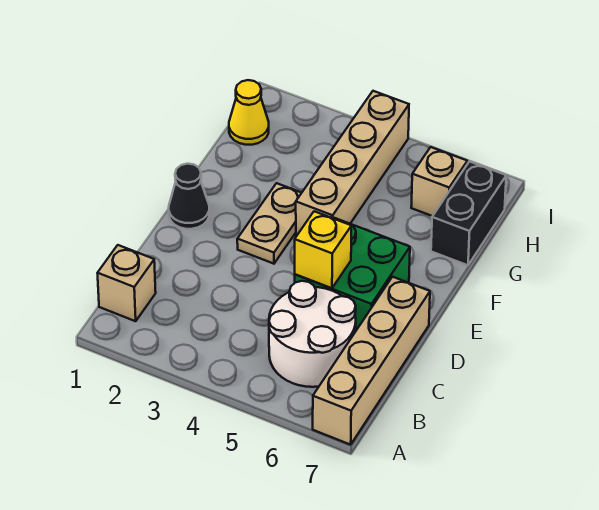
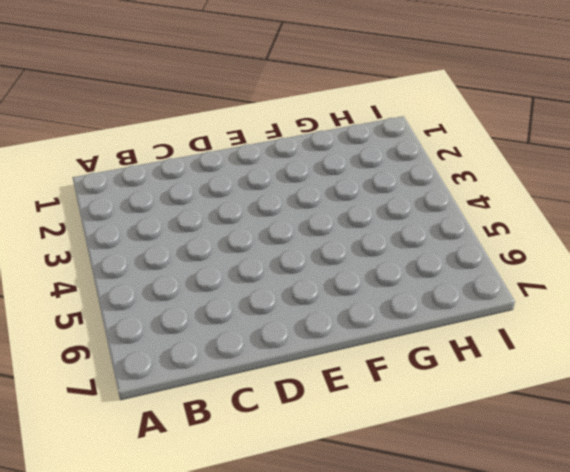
none -> tan 1x4 brick [313,277,430,445]
none -> tan 1x1 brick [98,245,156,321]

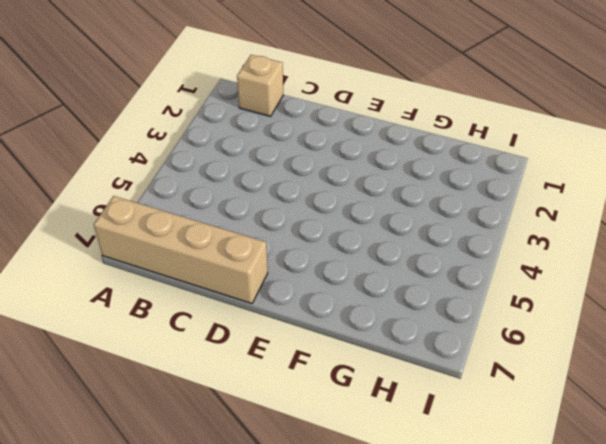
none -> white 2x2 round brick [269,281,356,387]
none -> green 2x2 brick [295,218,410,330]

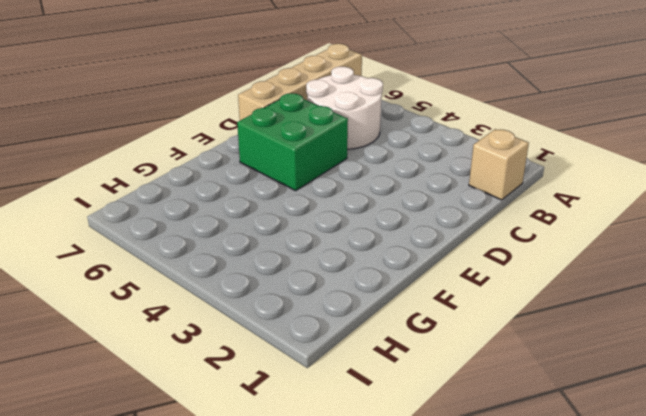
none -> black 1x1 cone [169,164,209,229]
none -> tan 1x2 plate [237,183,301,264]

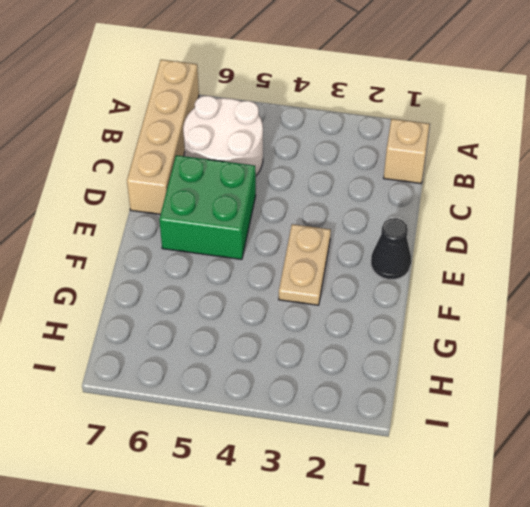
none -> tan 1x4 brick [296,91,409,236]
none -> black 1x2 brick [431,162,506,265]

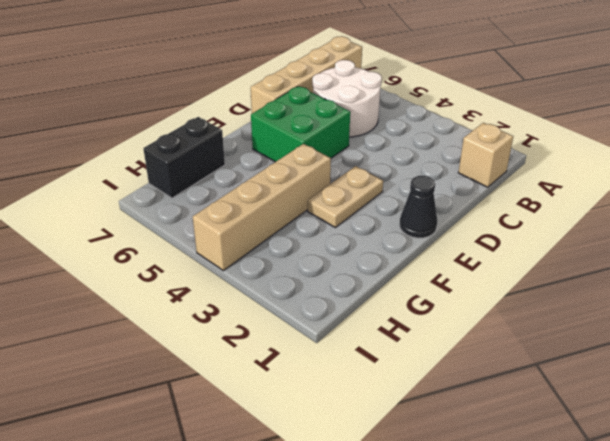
none -> yellow 1x1 cone [229,80,269,145]
none -> tan 1x1 brick [411,147,467,216]

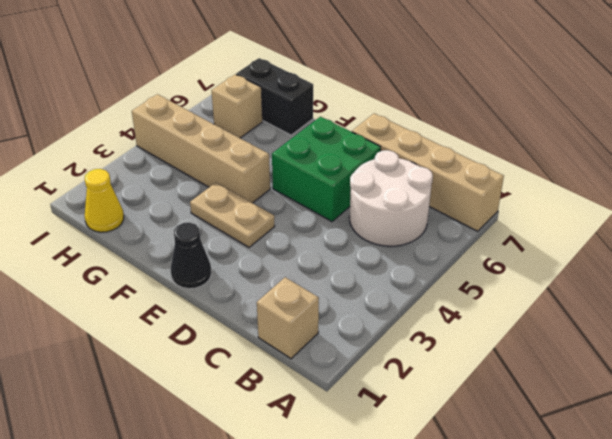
none -> yellow 1x1 brick [295,211,351,288]

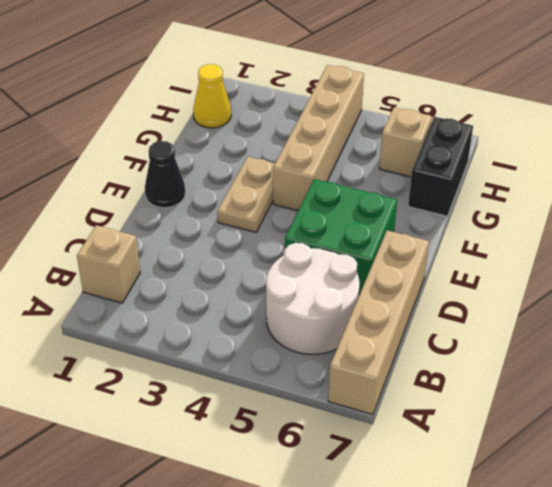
none -> yellow 1x1 brick [295,211,351,288]

